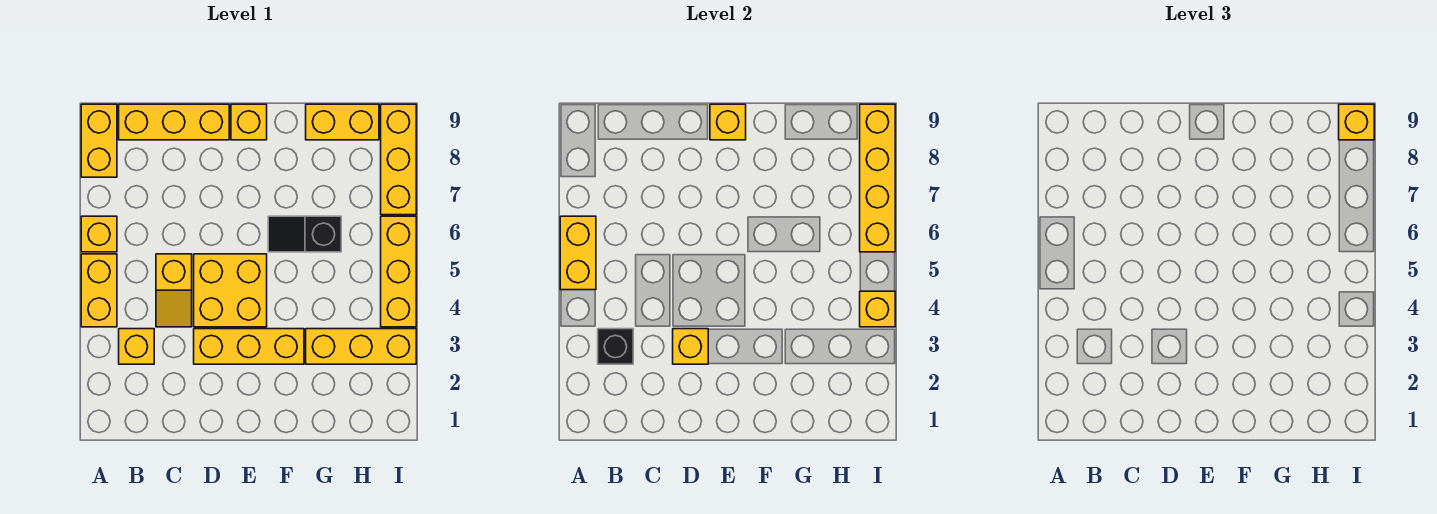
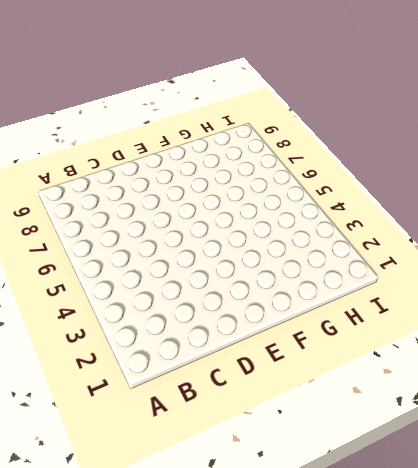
none -> yellow 1x2 brick [81,254,117,327]
none -> yellow 1x1 brick [81,216,117,252]
none -> yellow 1x2 brick [81,104,117,177]

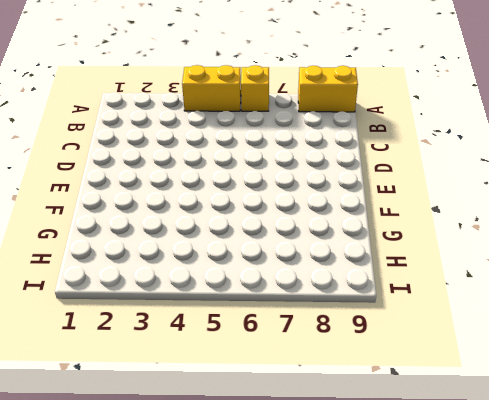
none -> yellow 1x1 brick [119,329,154,364]
none -> yellow 1x3 brick [119,104,229,140]
none -> yellow 1x2 slope [156,254,192,327]

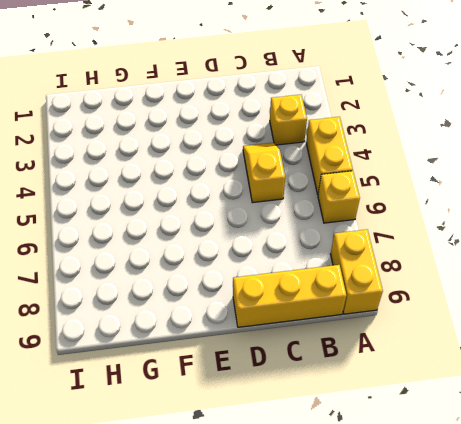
none -> yellow 1x3 brick [194,329,304,364]
none -> yellow 2x2 brick [194,254,267,327]
none -> yellow 1x1 brick [231,104,267,140]

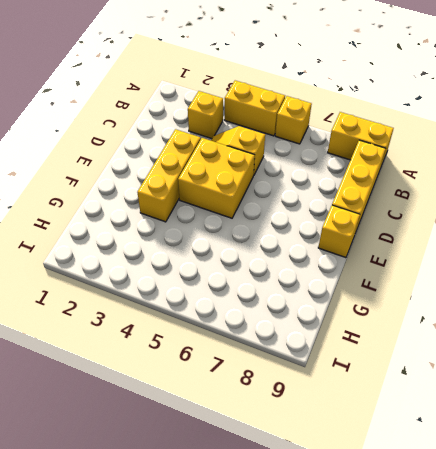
none -> black 1x2 slope [268,216,341,252]
none -> yellow 1x3 brick [306,329,416,364]
none -> yellow 1x2 brick [306,104,379,140]

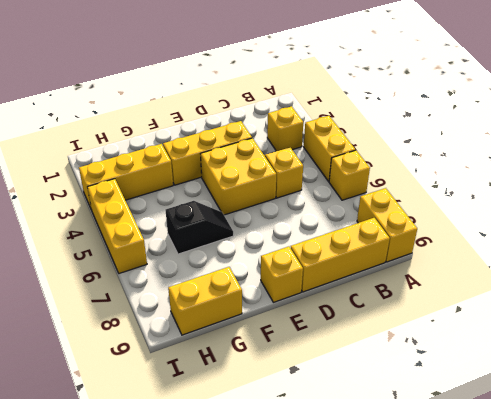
none -> yellow 1x3 brick [381,104,416,215]
none -> yellow 1x2 brick [560,216,596,290]
none -> black 1x1 brick [598,329,633,364]

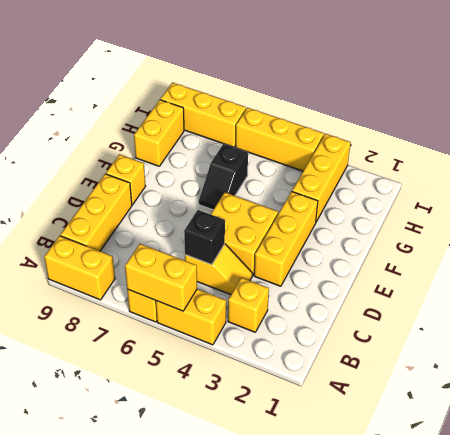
black 1x1 brick [184,210,225,265] -> black 1x1 brick moved to [598,329,633,364]
none -> yellow 1x1 brick [673,329,708,364]
none -> yellow 1x1 brick [710,104,746,140]
none -> yellow 1x1 brick [860,291,895,327]

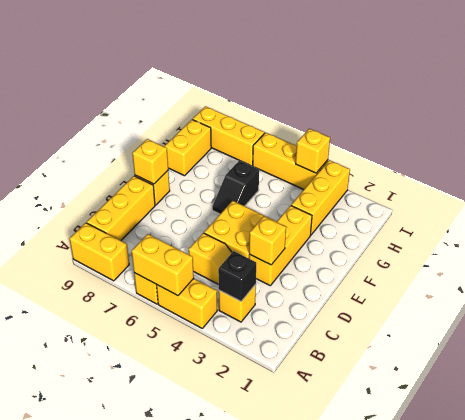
none -> yellow 1x4 brick [860,104,895,252]
none -> yellow 1x1 brick [1339,104,1374,140]

